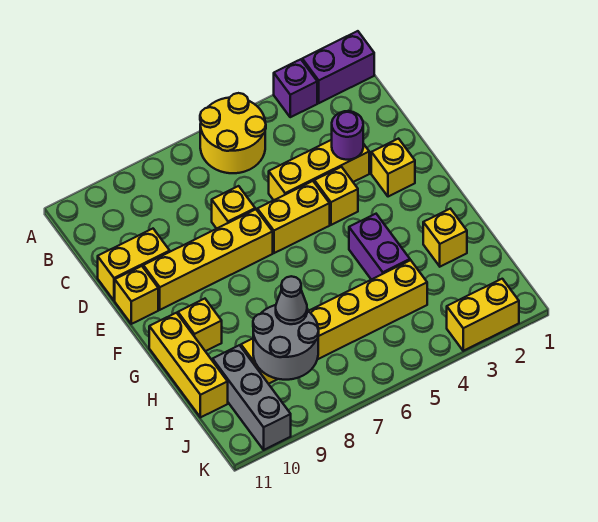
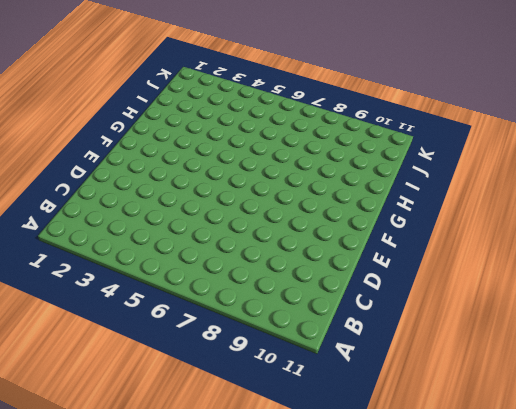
none -> purple 1x2 brick [302,31,374,103]
none -> purple 1x1 brick [274,59,317,117]
none -> yellow 2x2 round brick [200,93,266,173]

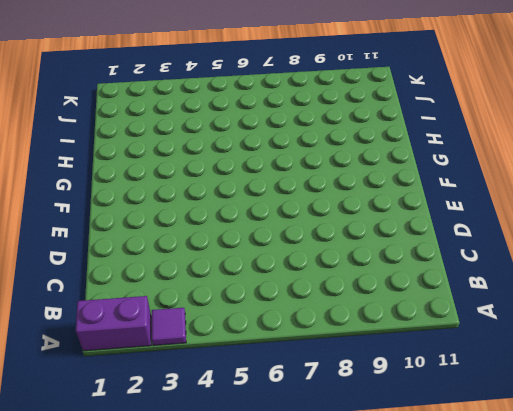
purple 1x1 tile [152,308,186,345] -> purple 1x1 brick [274,59,317,117]
none -> yellow 2x2 round brick [200,93,266,173]
none -> yellow 1x3 brick [269,140,369,200]
none -> yellow 1x1 brick [212,186,255,229]

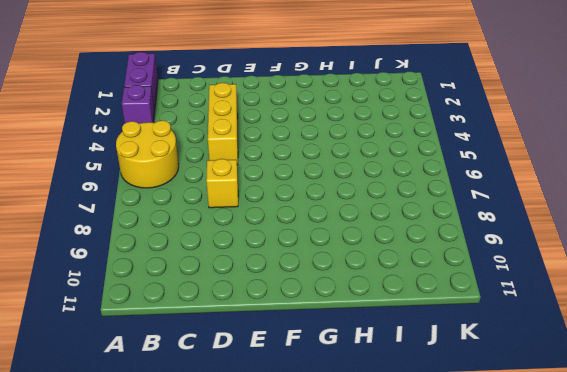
none -> yellow 1x2 brick [98,229,170,301]
none -> yellow 1x1 brick [371,139,415,197]
none -> yellow 1x1 brick [314,167,358,225]

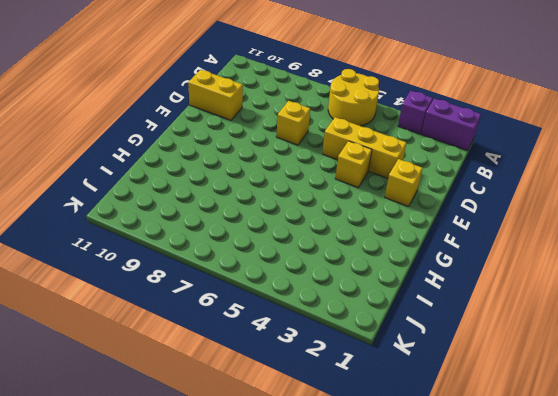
none -> yellow 1x2 brick [257,181,330,253]
none -> yellow 1x4 brick [143,209,273,310]
none -> yellow 1x1 brick [115,266,158,324]

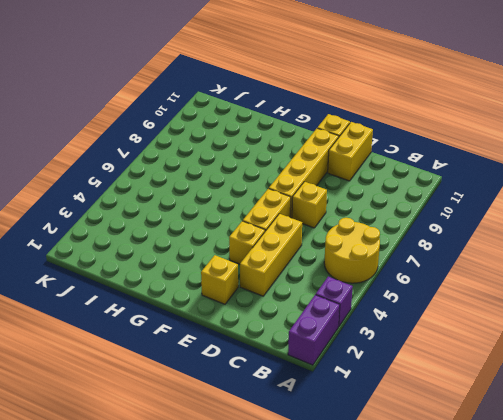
none -> purple 1x2 brick [349,214,410,280]
none -> yellow 1x1 brick [178,299,222,351]
none -> yellow 1x3 brick [149,313,228,417]

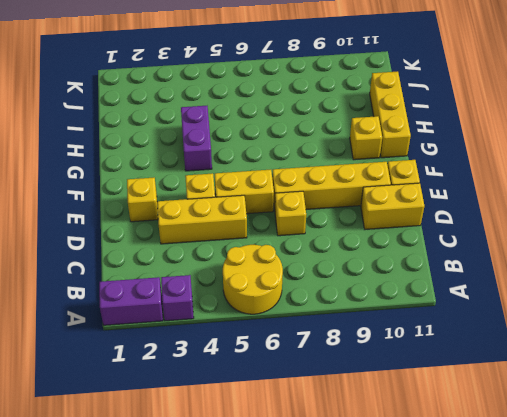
none -> yellow 1x1 brick [423,209,467,267]
none -> yellow 1x6 brick [241,260,427,384]
none -> grey 1x3 brick [213,345,291,450]

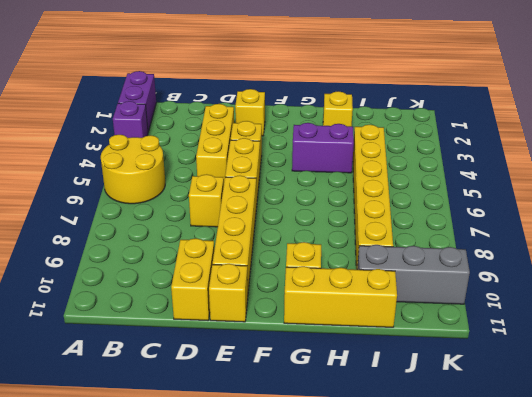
none -> yellow 1x2 brick [447,279,519,351]
none -> purple 1x1 round brick [332,111,363,160]
none -> grey 2x2 round brick [253,305,319,380]

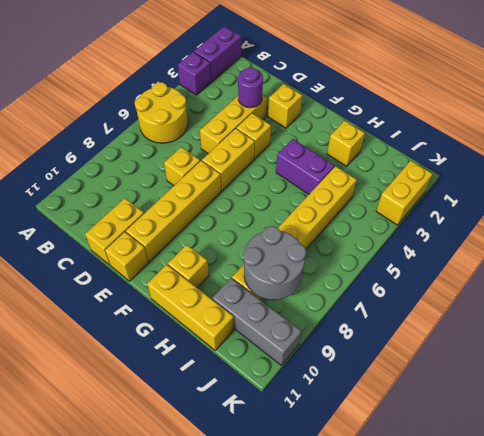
none -> grey 1x1 cone [276,276,307,324]

